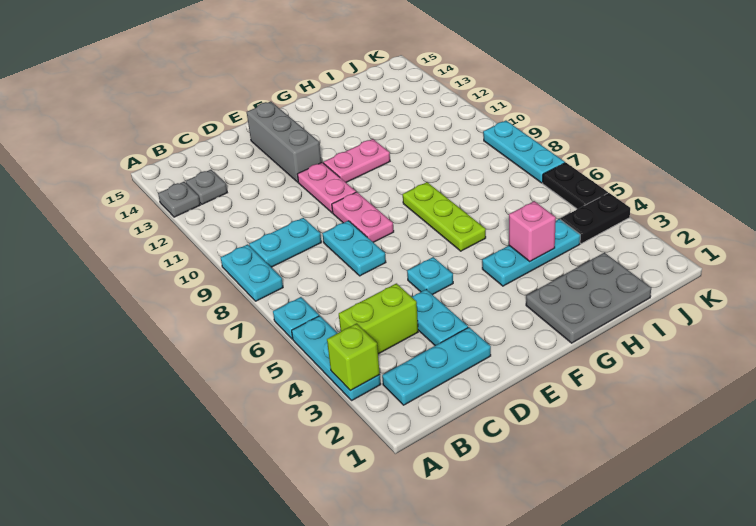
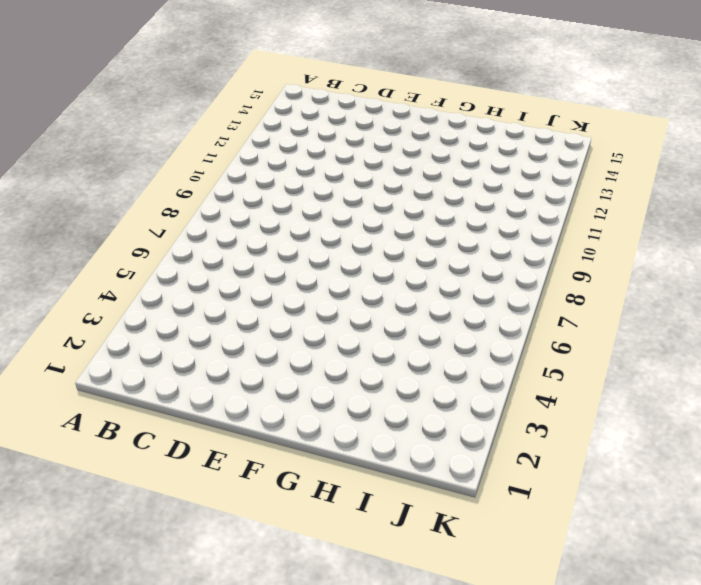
none -> cyan 1x3 plate [292,316,381,400]
none -> cyan 1x1 plate [273,297,319,339]
none -> cyan 1x2 plate [221,244,283,301]

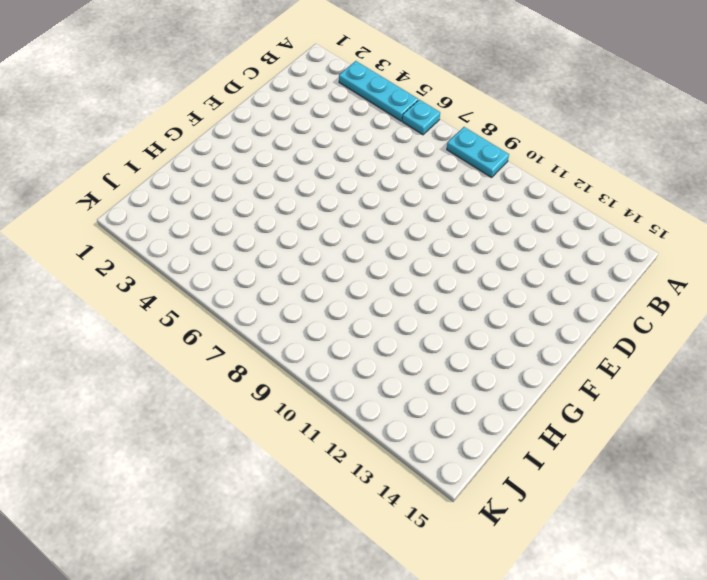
none -> grey 1x1 plate [158,182,200,217]
none -> cyan 1x3 plate [382,327,491,405]
none -> lime 1x2 brick [339,283,418,354]

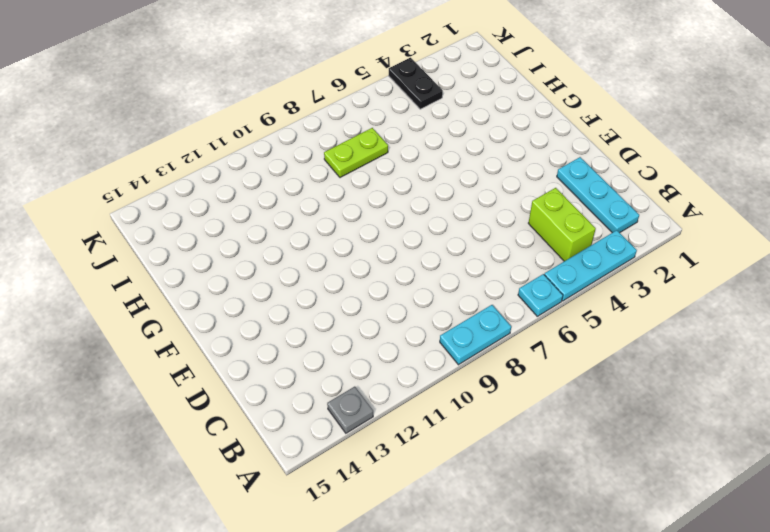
lime 1x2 plate [324,128,388,178] -> none
none -> cyan 1x2 plate [249,218,321,267]
none -> grey 1x1 plate [186,170,227,204]
none -> cyan 1x2 plate [412,289,468,346]

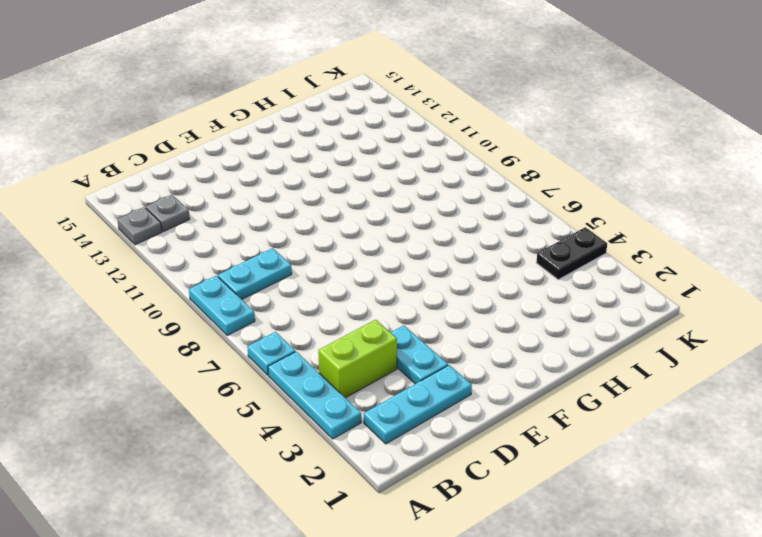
none -> cyan 1x2 plate [322,221,386,276]
none -> cyan 1x1 plate [407,257,453,295]
none -> pink 1x2 plate [332,192,394,242]

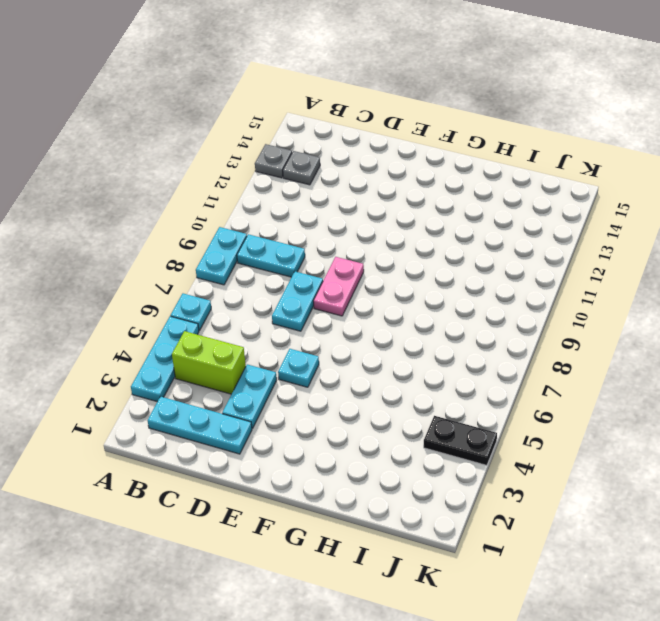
none -> pink 1x2 plate [297,162,356,213]
none -> grey 1x3 brick [247,101,321,182]
none -> pink 1x2 plate [323,139,390,182]

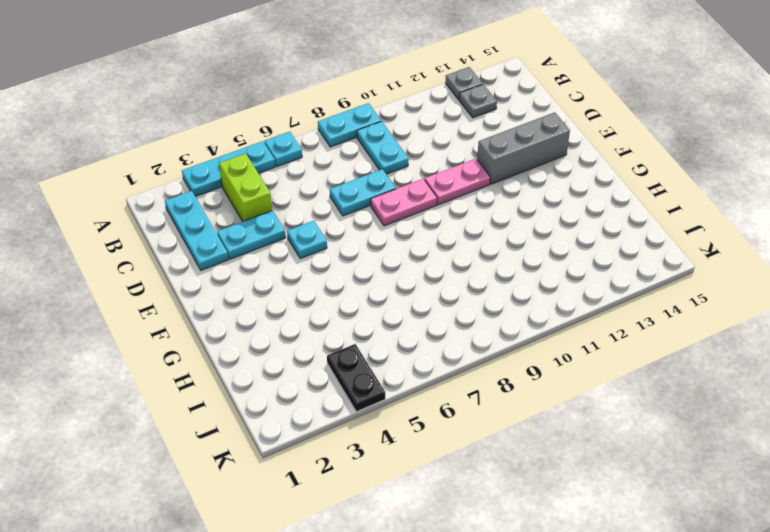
none -> pink 1x2 plate [323,139,390,182]
none -> grey 2x3 plate [526,253,651,343]
none -> cyan 1x3 plate [482,219,580,286]

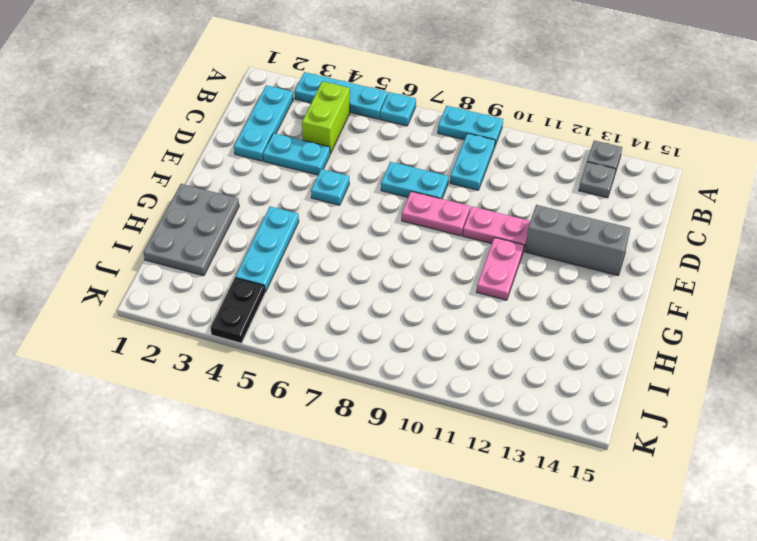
none -> lime 1x3 plate [403,182,486,251]
none -> black 1x2 plate [543,163,608,209]
none -> cyan 1x3 plate [483,121,565,183]

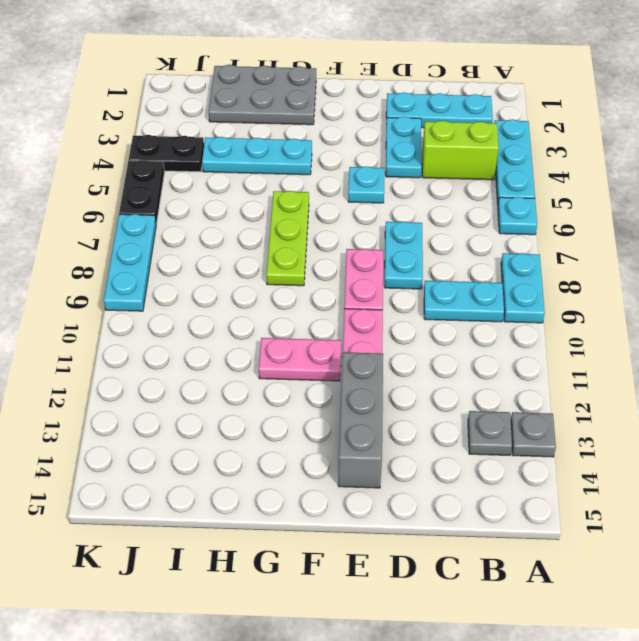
none -> lime 1x1 brick [327,324,380,391]
none -> pink 1x1 brick [509,201,556,261]

